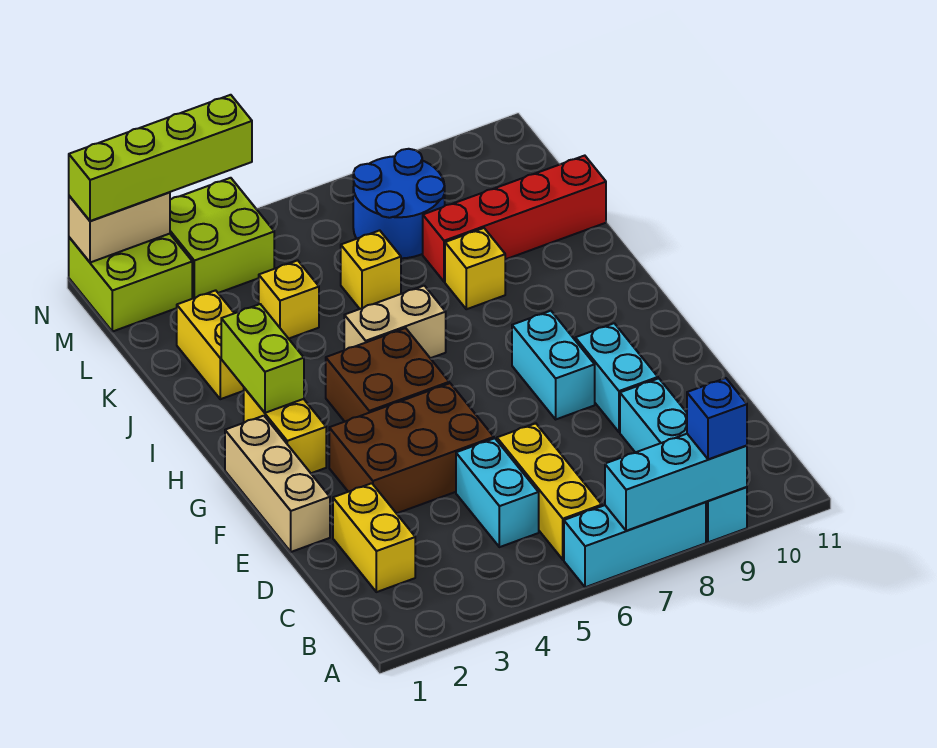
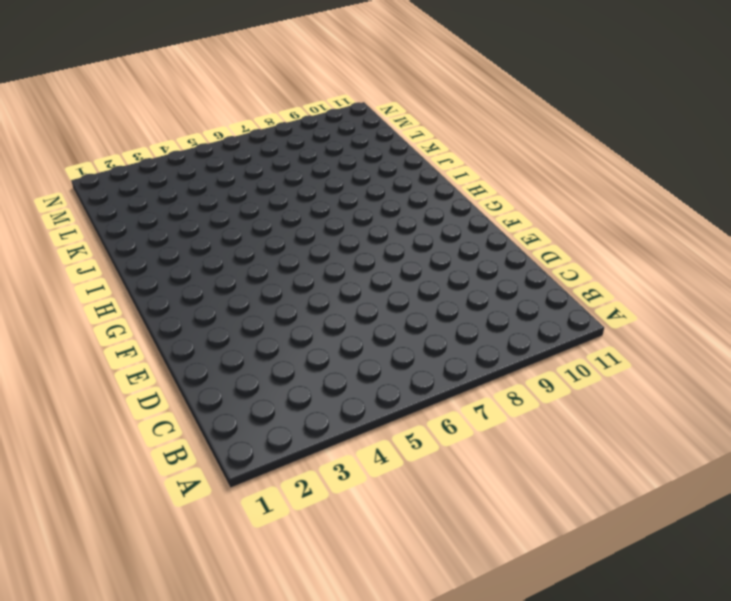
none -> cyan 1x3 brick [564,502,706,587]
none -> cyan 1x4 brick [620,378,747,542]
none -> yellow 1x3 brick [497,423,602,560]

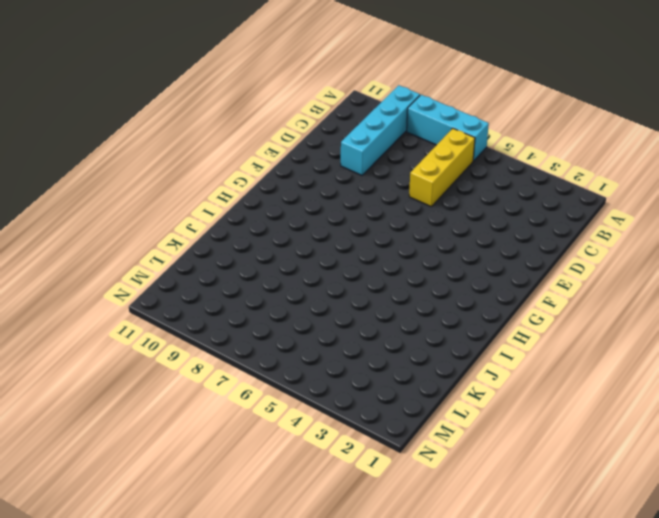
none -> yellow 1x2 brick [333,483,415,592]
none -> cyan 1x2 brick [456,438,539,547]
none -> tan 1x3 brick [225,416,330,552]

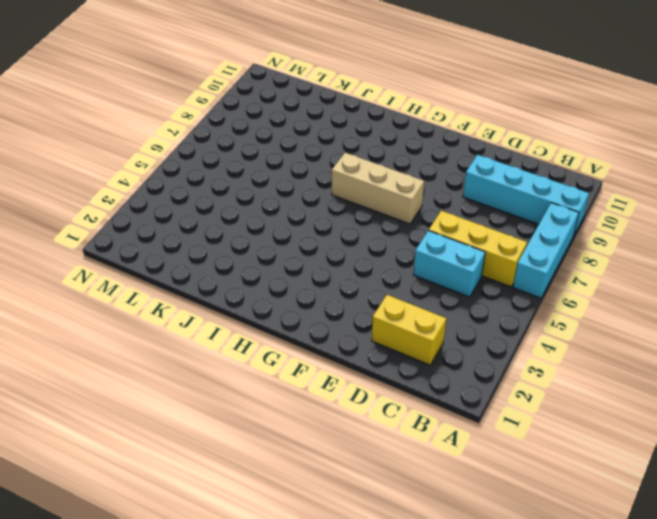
tan 1x3 brick [332,153,424,224] -> tan 1x3 brick moved to [225,416,330,552]
none -> brown 2x3 brick [329,383,494,513]
none -> cyan 1x2 brick [575,323,658,432]
none -> cyan 1x2 brick [512,311,595,419]

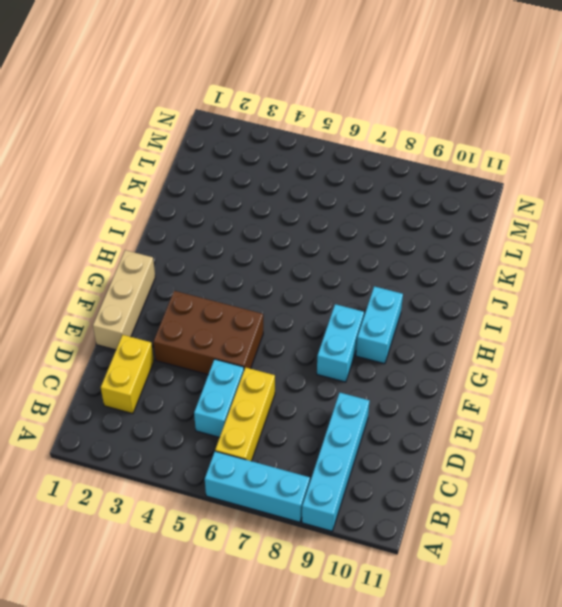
cyan 1x2 brick [356,286,403,364] -> cyan 1x2 brick moved to [575,323,658,432]
none -> yellow 1x2 brick [244,388,326,473]
none -> brown 2x2 brick [326,328,449,422]
none -> tan 1x2 brick [344,286,446,358]

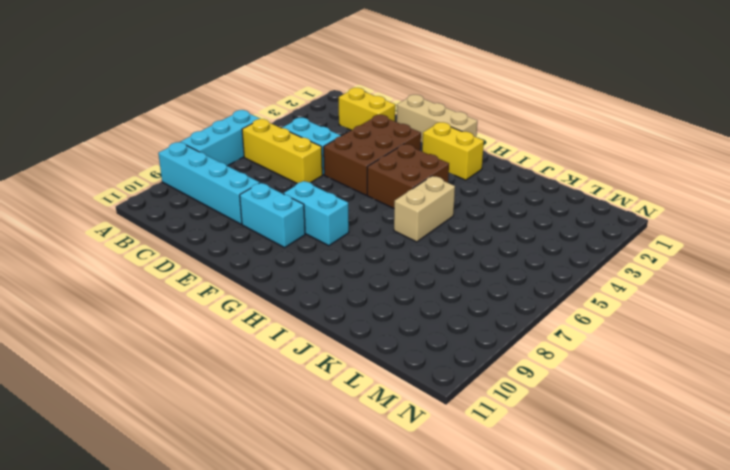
none -> yellow 1x2 brick [177,290,244,399]
none -> yellow 1x1 brick [445,228,505,309]
none -> yellow 1x1 brick [259,260,319,339]

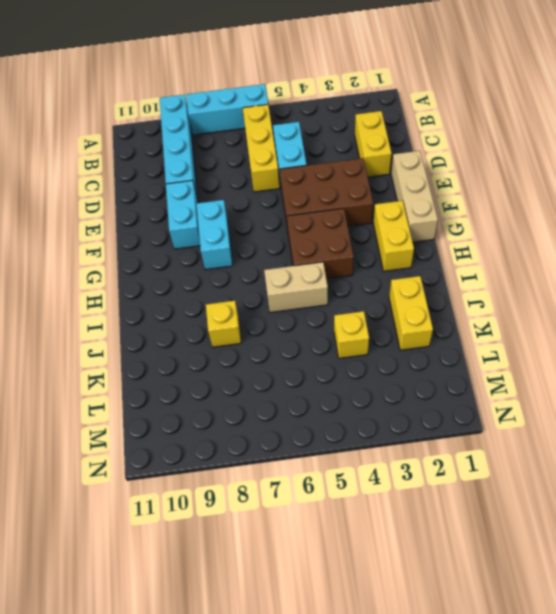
none -> yellow 1x1 brick [341,230,401,309]
none -> red 1x4 brick [423,156,606,282]
none -> blue 2x2 round brick [353,149,445,258]

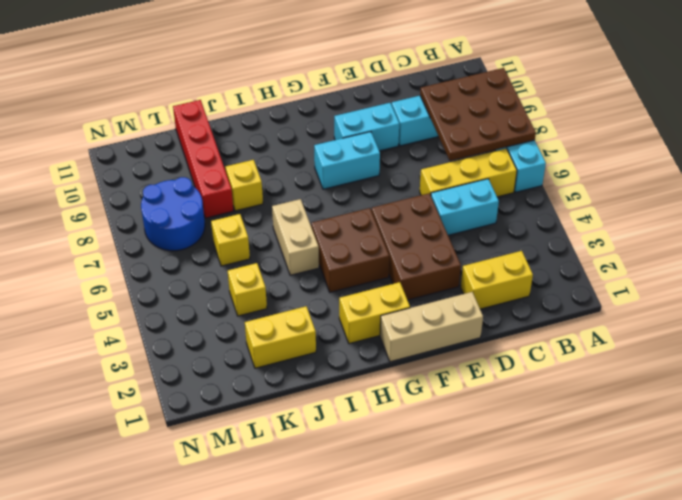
brown 3x3 plate [420,68,536,161] -> cyan 1x3 brick [605,434,747,531]
none -> lime 2x2 brick [69,234,192,332]
none -> lime 2x2 brick [170,178,274,299]
none -> lime 1x2 brick [221,304,304,413]

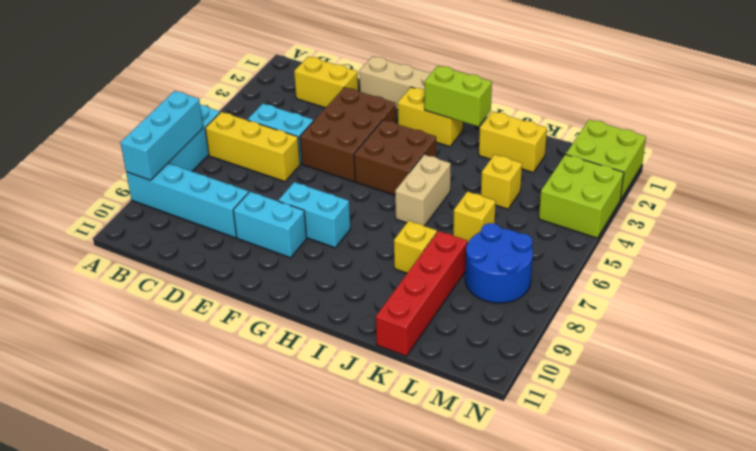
none -> tan 1x2 brick [69,192,170,263]
none -> blue 1x1 brick [687,378,747,459]
none -> lime 1x4 brick [69,95,252,221]

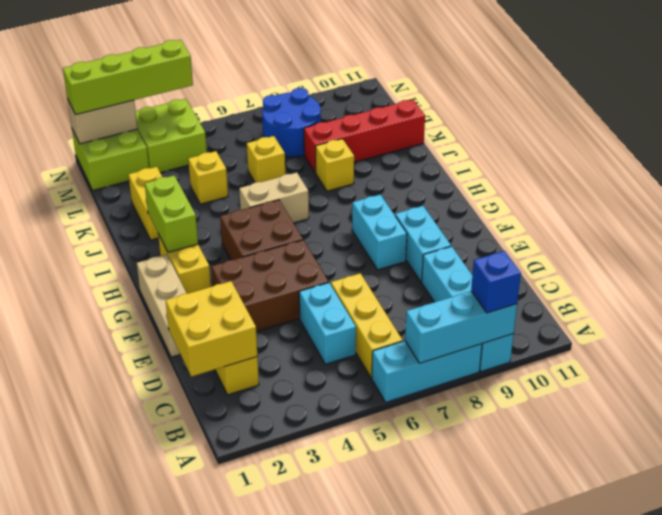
yellow 2x2 brick [166,281,257,377] -> none

